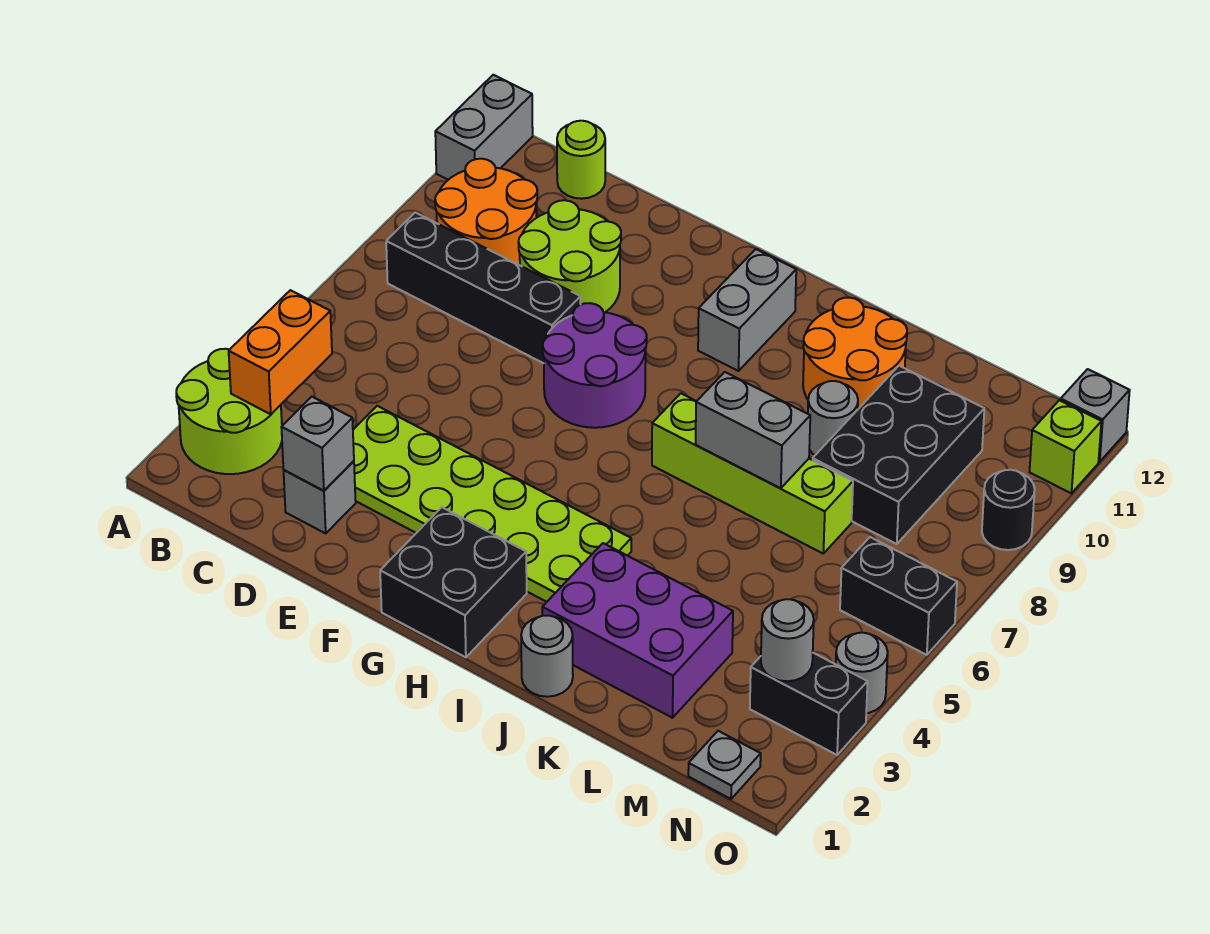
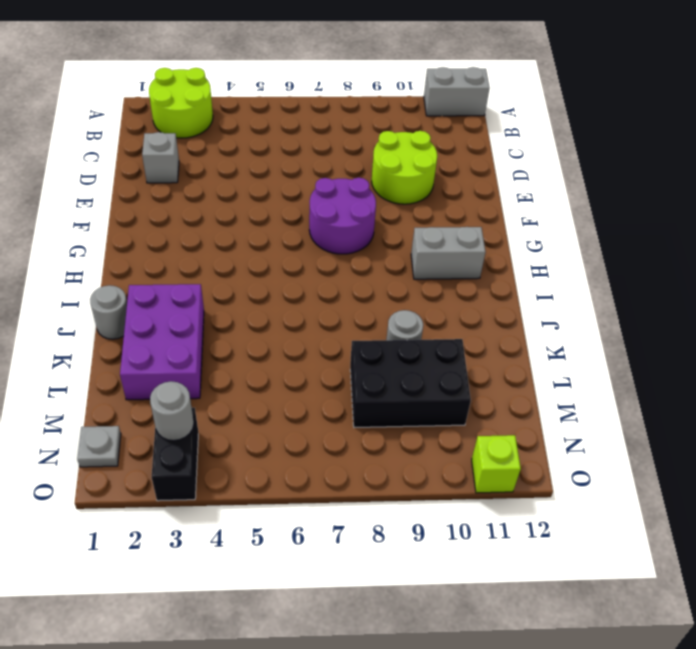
none -> black 1x4 brick [386,213,581,363]
none -> orange 2x2 round brick [435,159,537,265]
none -> lime 1x1 round brick [557,121,605,199]

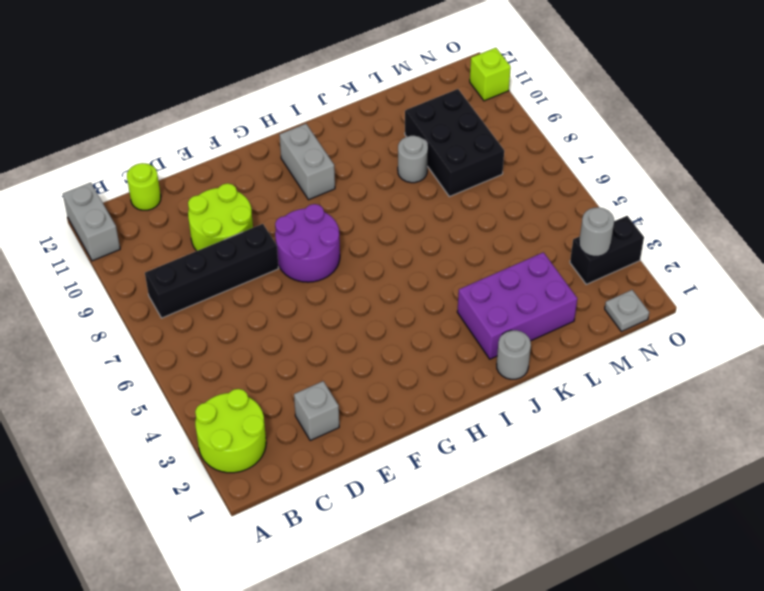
none -> orange 2x2 round brick [435,159,537,265]
none -> lime 2x6 plate [353,406,631,602]
none -> black 2x2 brick [380,507,527,657]

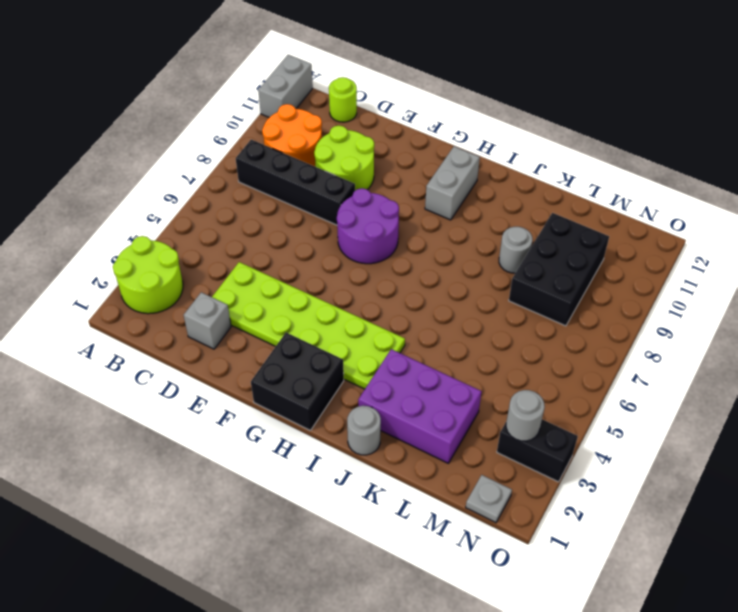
none -> lime 1x4 brick [652,393,853,553]
none -> orange 2x2 round brick [803,298,907,409]
none -> black 1x2 brick [840,537,957,655]

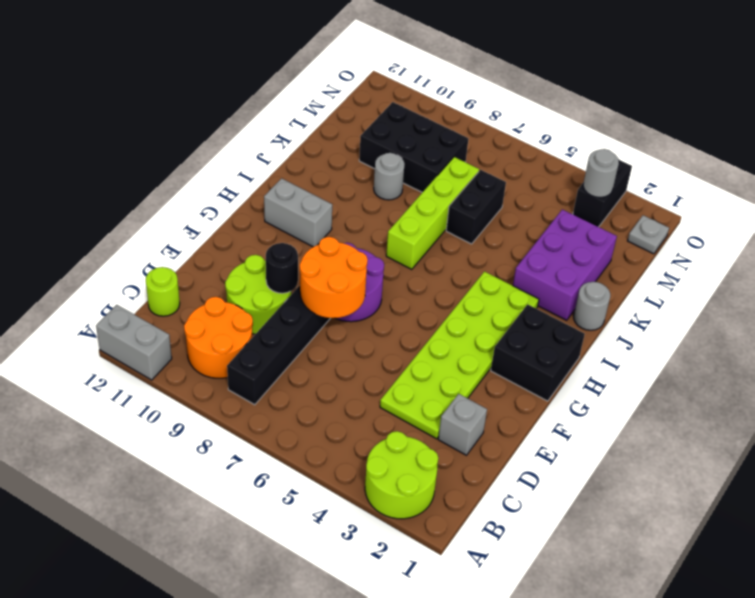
orange 2x2 round brick [300,237,368,318] -> orange 2x2 round brick moved to [803,298,907,409]
black 1x1 round brick [266,243,298,293] -> black 1x1 round brick moved to [982,470,1035,550]
black 1x2 brick [446,170,506,244] -> black 1x2 brick moved to [840,537,957,655]
none -> grey 1x1 round brick [836,633,888,713]
none -> lime 1x1 brick [1030,400,1101,493]
none -> grey 1x1 brick [1061,369,1130,462]

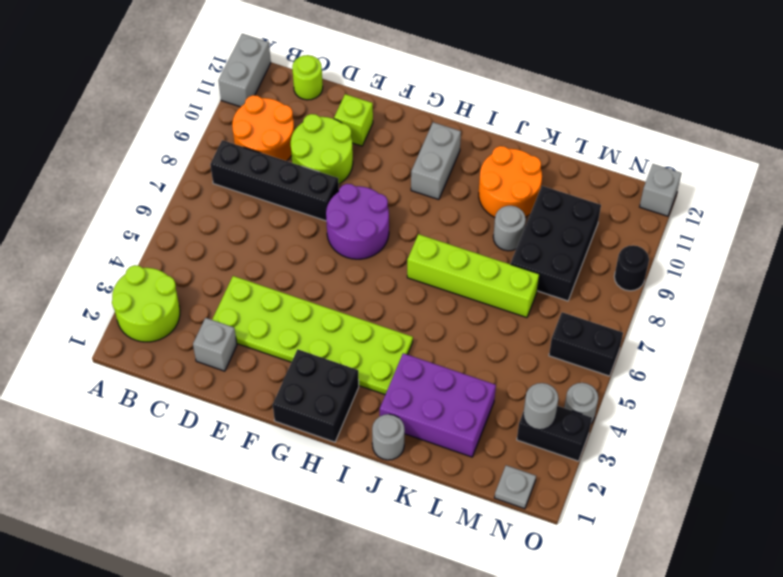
lime 1x1 brick [334,94,373,146] -> lime 1x1 brick moved to [1030,400,1101,493]
none -> orange 1x2 brick [229,290,332,414]
none -> grey 1x1 brick [281,397,354,491]
none -> grey 1x2 brick [696,372,810,488]

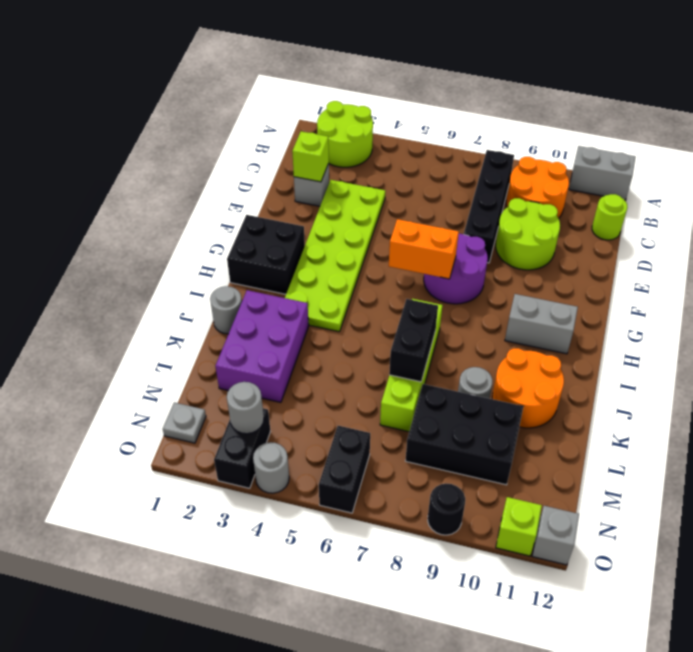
lime 1x1 brick [292,131,329,182] -> grey 1x1 brick [281,397,354,491]
orange 1x2 brick [389,219,459,279] -> orange 1x2 brick moved to [229,290,332,414]
black 1x2 brick [389,299,438,382] -> grey 1x2 brick [696,372,810,488]

